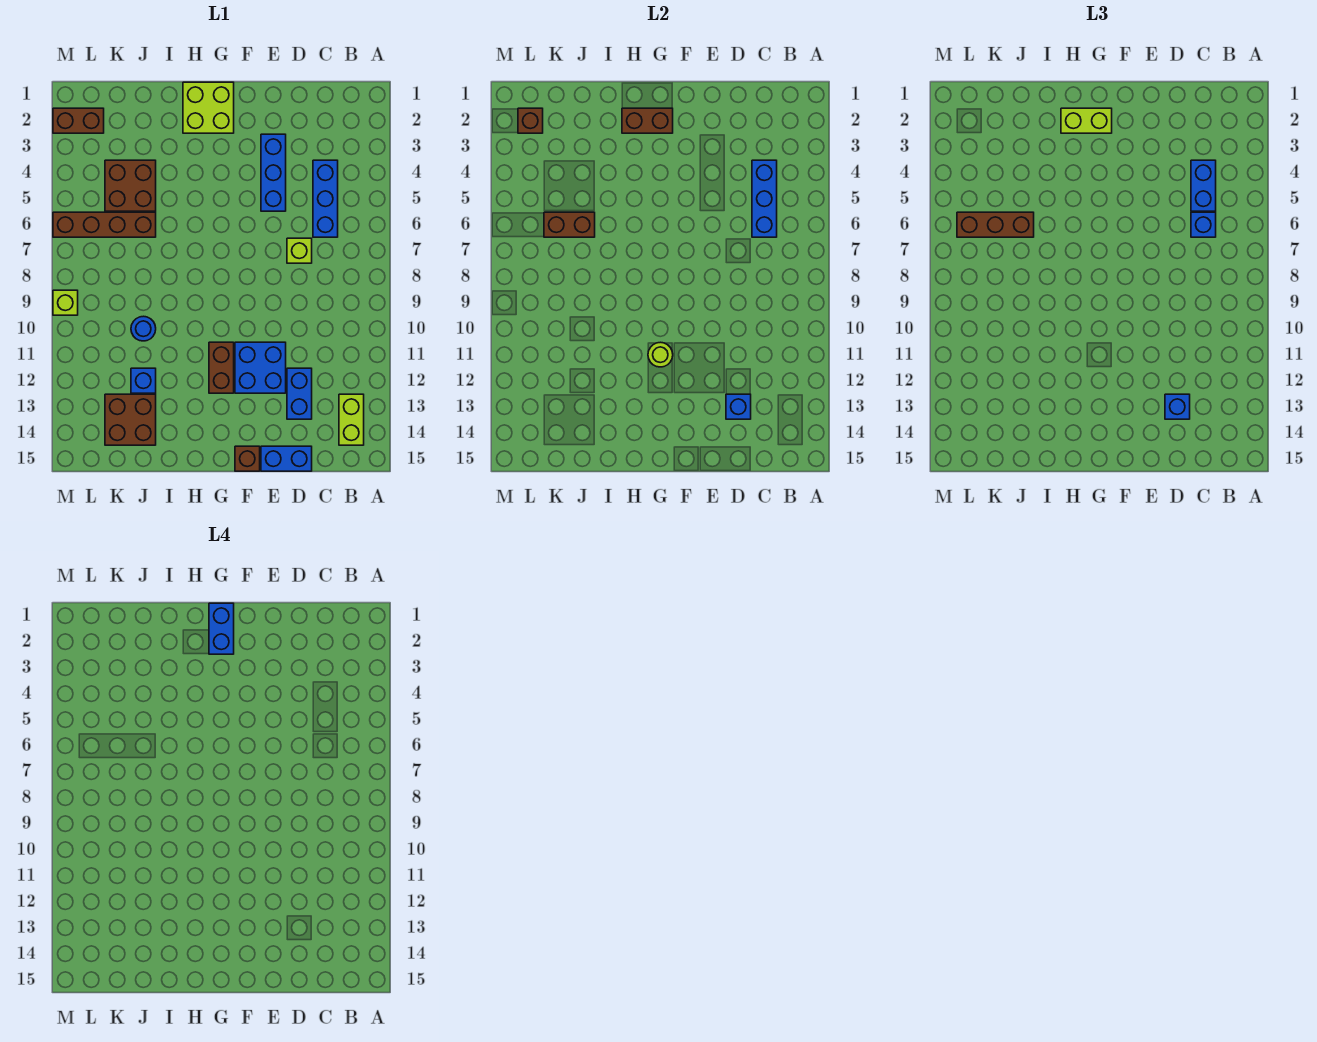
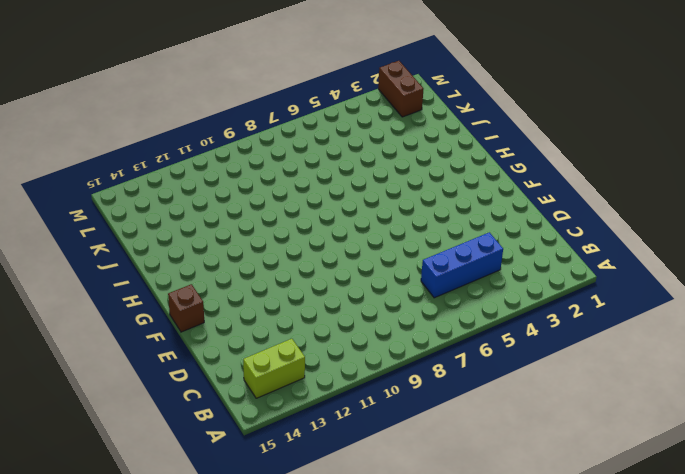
none -> lime 1x1 brick [287,238,312,263]
none -> blue 1x2 brick [287,368,312,419]
none -> blue 1x2 brick [261,446,312,471]

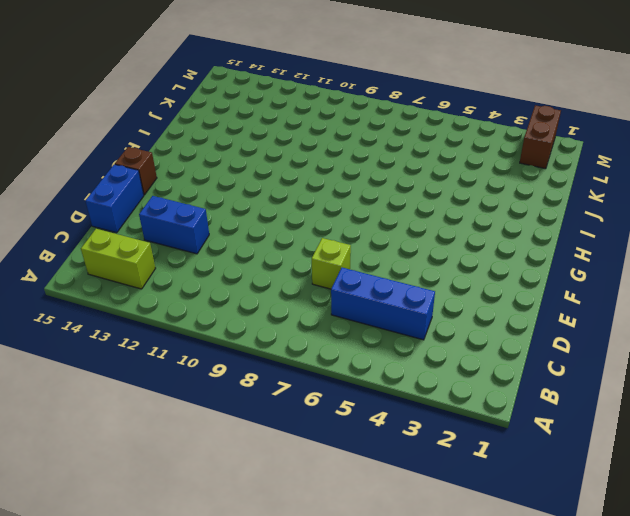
none -> blue 1x3 brick [261,134,286,211]
none -> blue 2x2 brick [235,342,286,393]
none -> lime 2x2 brick [183,82,234,133]

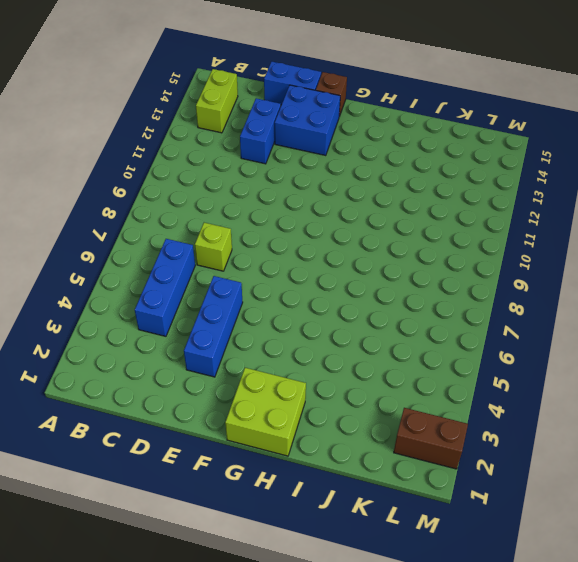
blue 2x2 brick [275,85,340,156] -> blue 2x2 brick moved to [235,342,286,393]
none -> brown 1x2 brick [209,342,234,393]
none -> brown 2x2 brick [105,160,156,211]
none -> brown 1x4 brick [53,212,156,237]

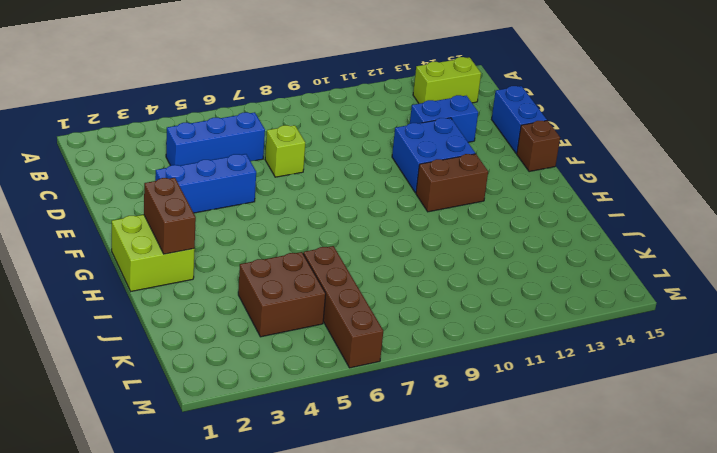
none -> blue 1x1 round brick [131,316,156,341]
none -> blue 1x1 brick [131,368,156,393]
none -> brown 2x2 brick [105,394,156,445]

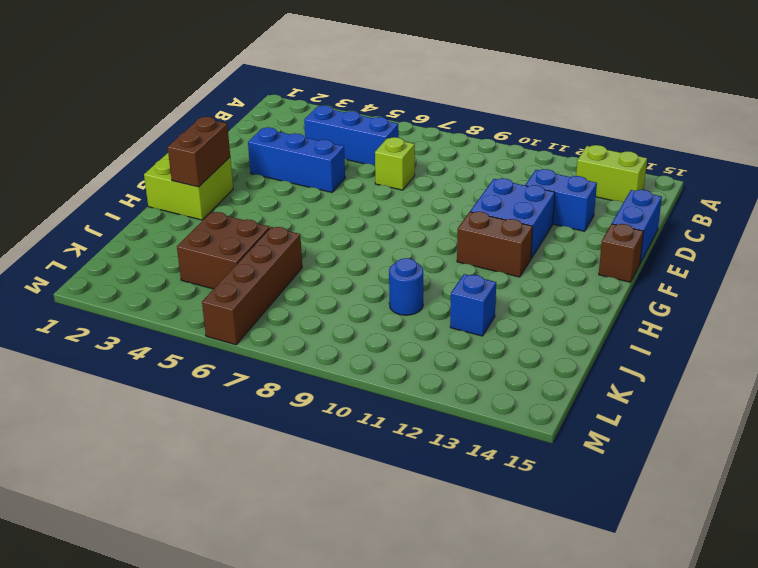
none -> brown 2x2 brick [105,394,156,445]
none -> brown 1x2 brick [53,108,104,133]
none -> lime 1x1 brick [53,290,78,315]

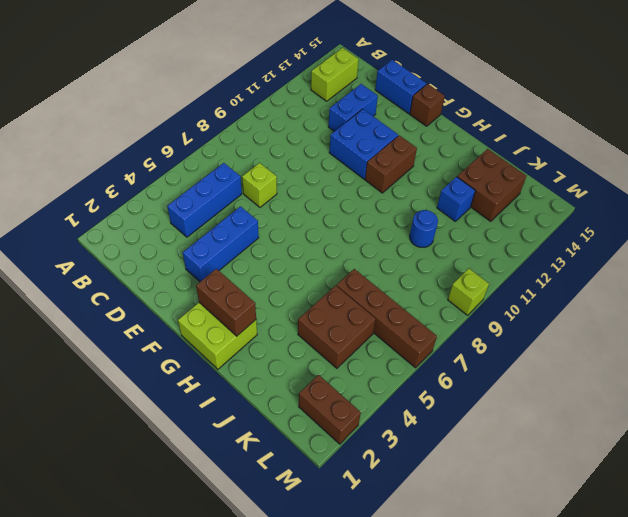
none -> blue 1x3 brick [752,160,777,237]
none -> blue 1x1 brick [726,394,751,419]
none -> lime 1x1 round brick [648,342,673,367]

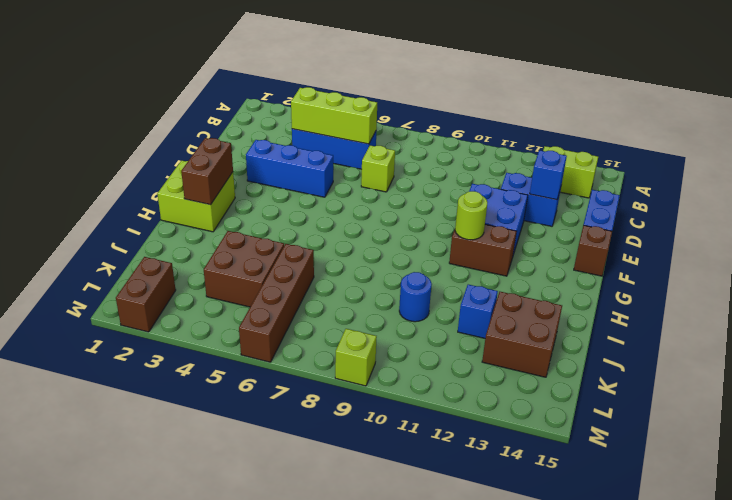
lime 1x3 brick [291,87,377,144] -> blue 1x3 brick [752,160,777,237]
none -> brown 1x2 brick [544,212,595,237]
none -> brown 1x1 brick [518,108,543,133]
none -> blue 1x2 brick [1191,160,1216,211]

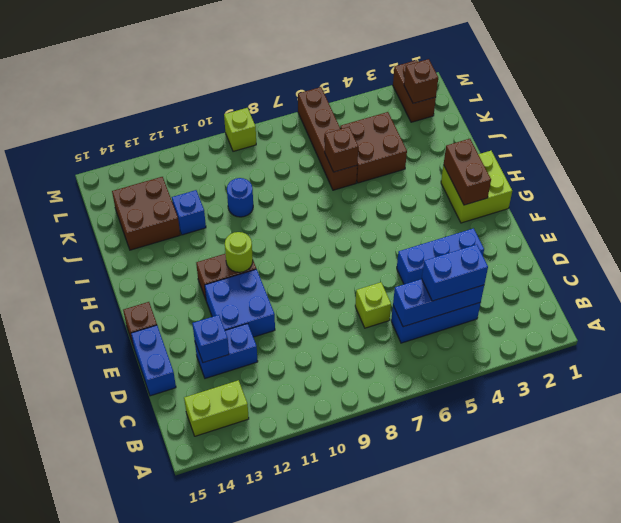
brown 1x1 brick [325,127,358,172] -> brown 1x2 brick [544,212,595,237]
none -> blue 1x1 brick [1191,212,1216,237]
none -> blue 1x1 brick [1165,394,1190,419]
none -> lime 1x2 brick [1061,108,1112,133]

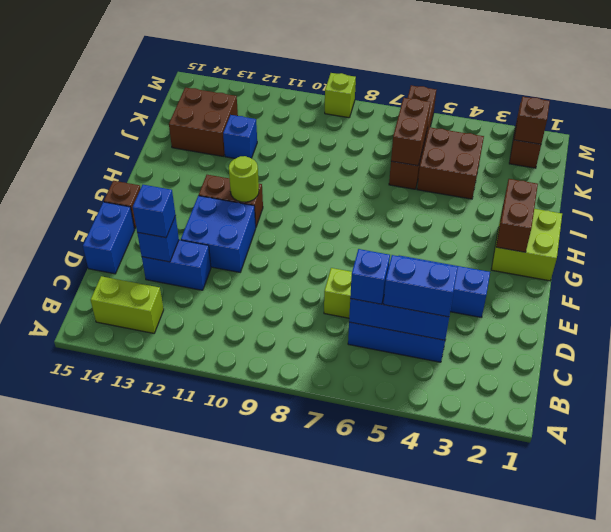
none -> blue 1x1 round brick [131,316,156,341]
none -> lime 1x2 brick [1061,108,1112,133]
none -> brown 1x3 brick [957,212,1034,237]

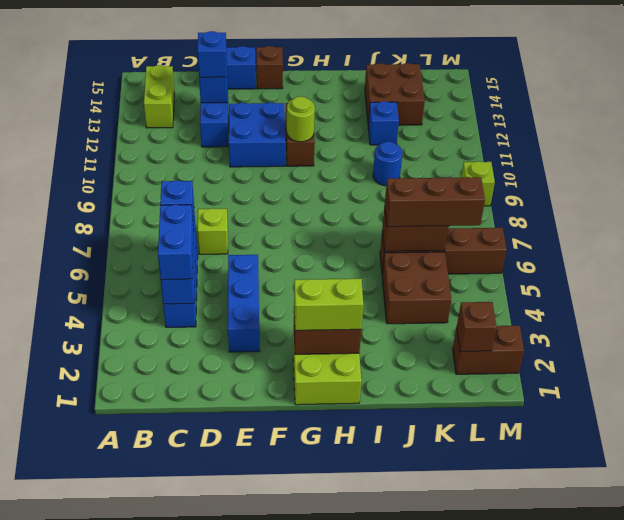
none -> blue 1x2 brick [209,603,234,654]

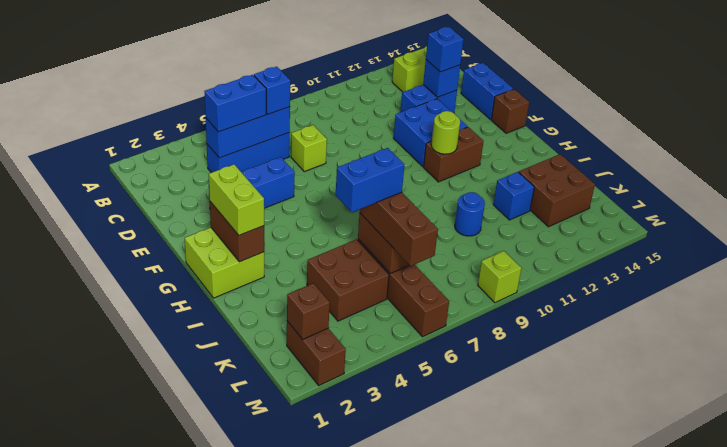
blue 1x2 brick [336,148,405,212] -> blue 1x2 brick moved to [209,603,234,654]

